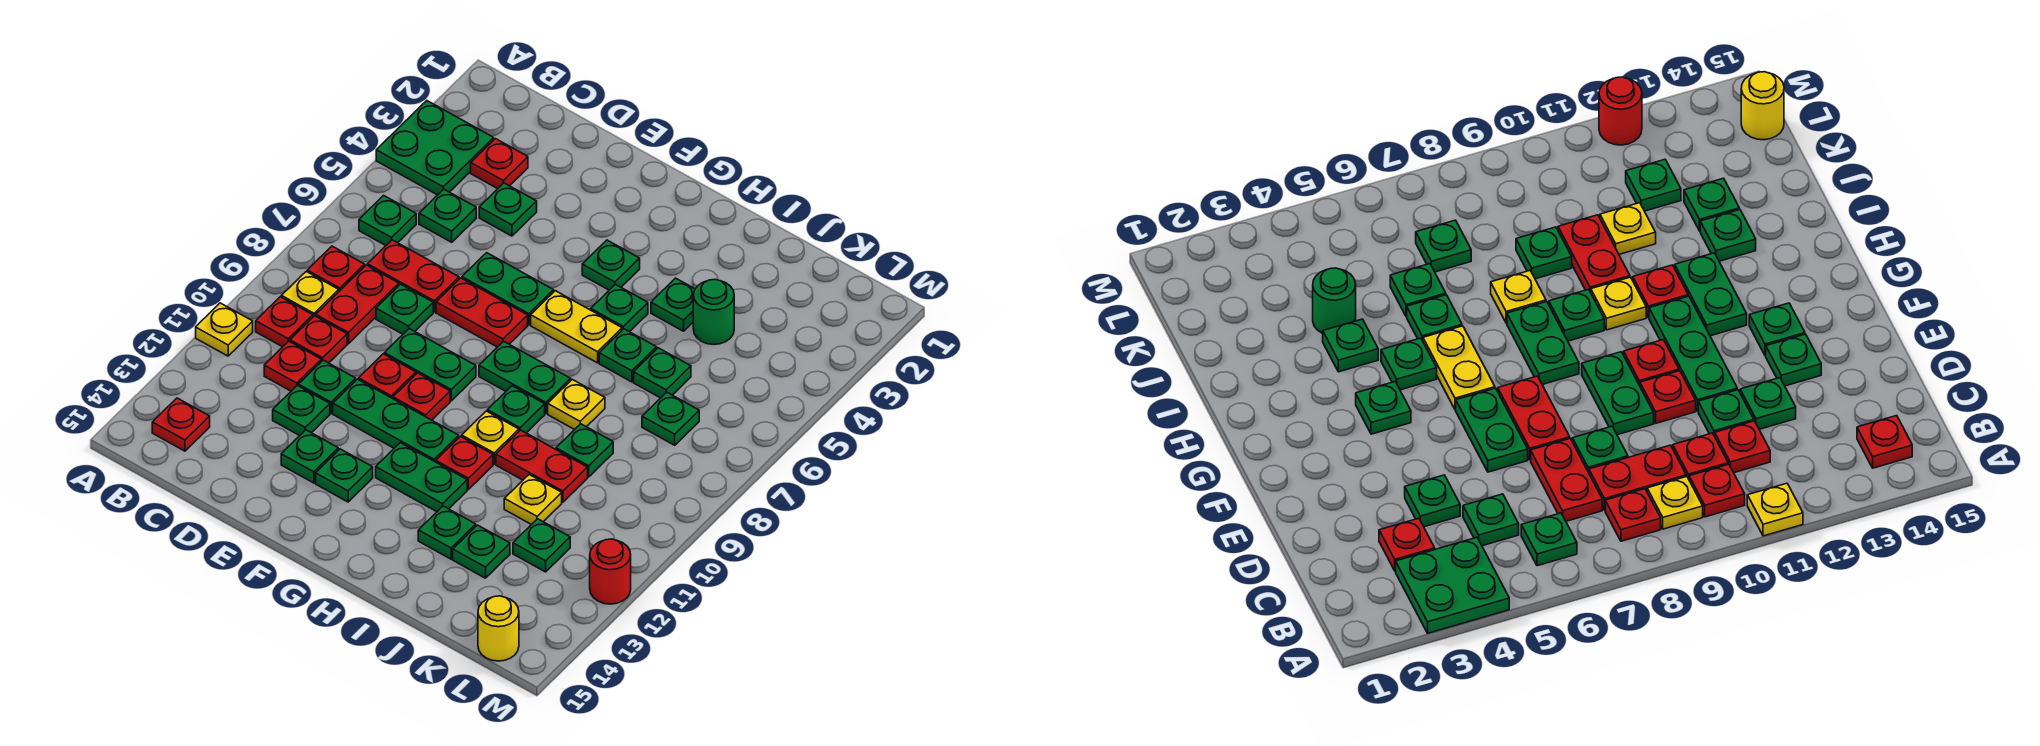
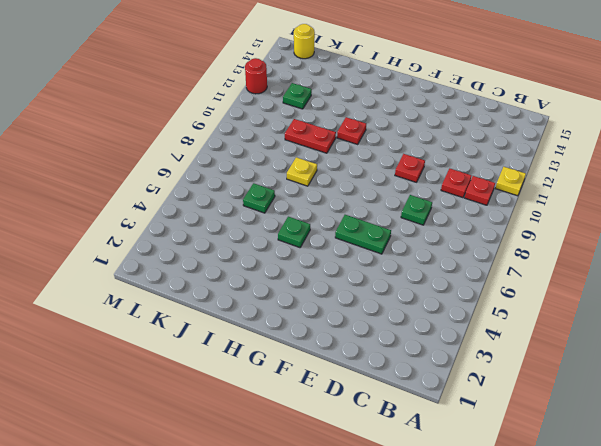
none -> green 2x2 plate [376,101,494,195]
none -> green 1x1 plate [359,196,416,245]
none -> red 1x1 plate [307,246,365,291]
none -> yellow 1x1 plate [281,272,339,317]

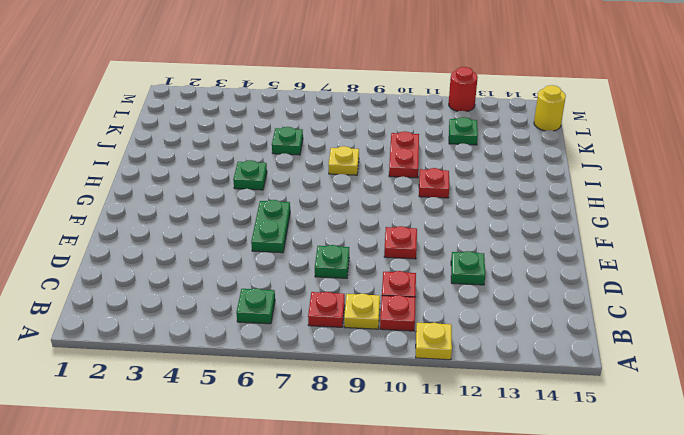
none -> green 2x2 plate [376,101,494,195]
none -> red 1x1 plate [152,398,210,451]
none -> red 1x1 plate [471,139,528,189]
none -> green 1x1 plate [419,189,476,242]

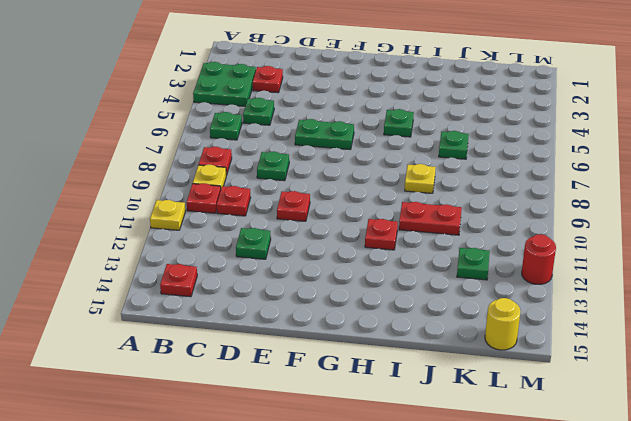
none -> red 1x2 plate [367,240,459,312]
none -> red 1x2 plate [316,265,399,344]
none -> red 1x1 plate [264,341,321,391]
none -> green 1x1 plate [479,183,537,236]

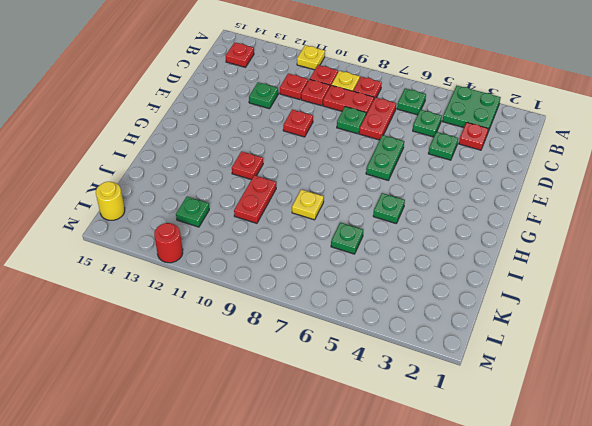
none -> green 1x1 plate [298,360,356,413]
none -> red 1x2 plate [436,278,528,347]
none -> green 1x2 plate [384,329,476,401]
none -> green 1x3 plate [333,379,459,462]

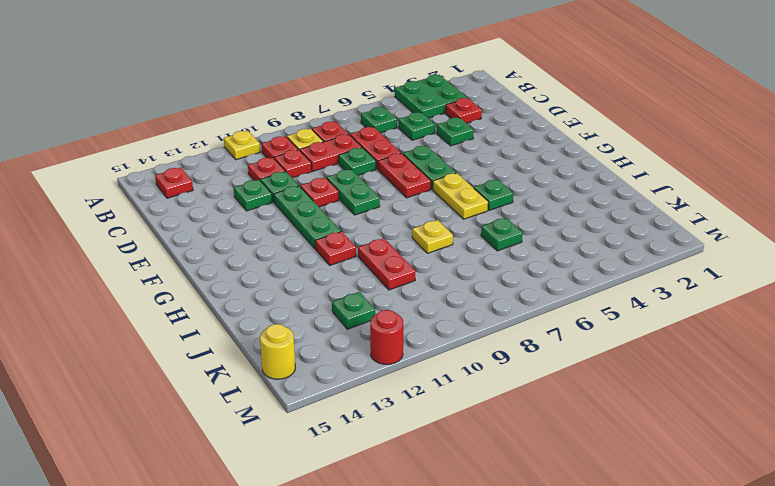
none -> green 1x1 plate [281,430,338,483]
none -> red 1x1 plate [393,373,450,420]
none -> green 1x1 plate [316,449,373,502]
none -> green 1x1 plate [582,240,640,290]

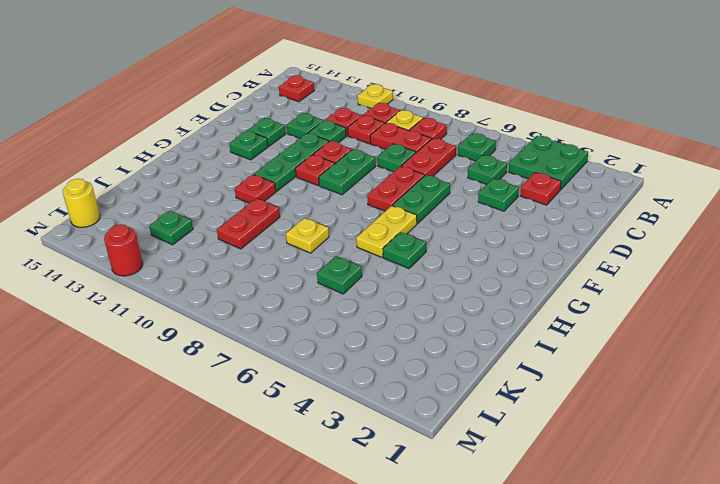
none -> green 1x1 plate [582,240,640,290]
none -> green 1x2 plate [479,341,571,413]
none -> green 1x2 plate [376,443,467,512]
none -> green 1x1 plate [487,386,545,433]

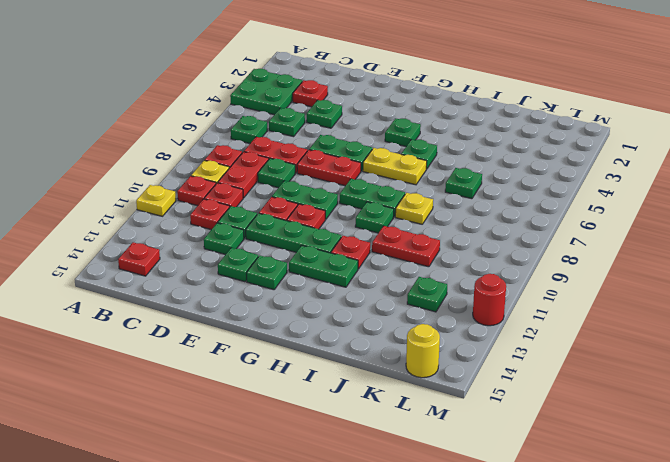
none -> yellow 1x1 plate [462,411,519,464]
none -> green 1x1 plate [651,278,695,331]
none -> green 1x1 plate [599,329,657,382]
none -> green 1x1 plate [418,506,476,559]

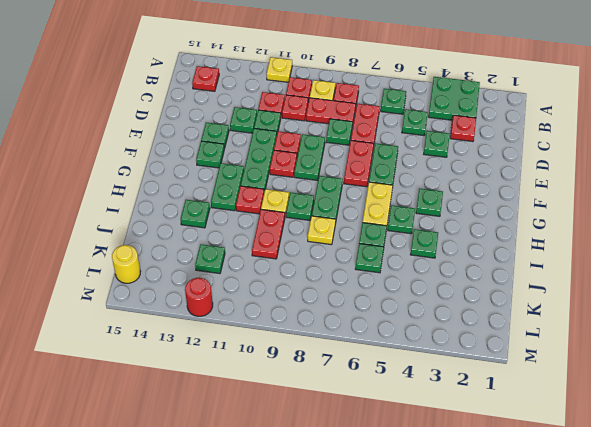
none -> green 1x1 round brick [693,279,734,345]
none -> green 1x1 plate [556,424,613,477]
none -> yellow 1x1 plate [504,475,562,525]
none -> green 1x1 plate [453,525,510,578]

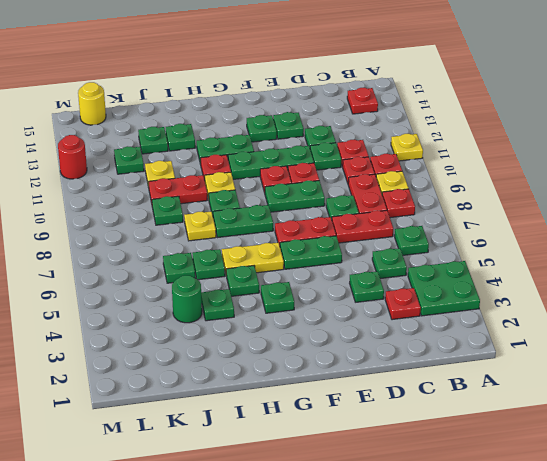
none -> green 1x1 plate [642,392,699,445]

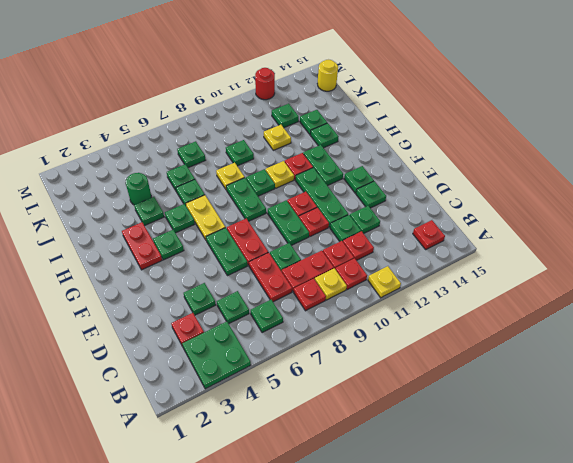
red 1x2 plate [122,222,162,270] -> red 1x2 plate moved to [496,430,588,502]

